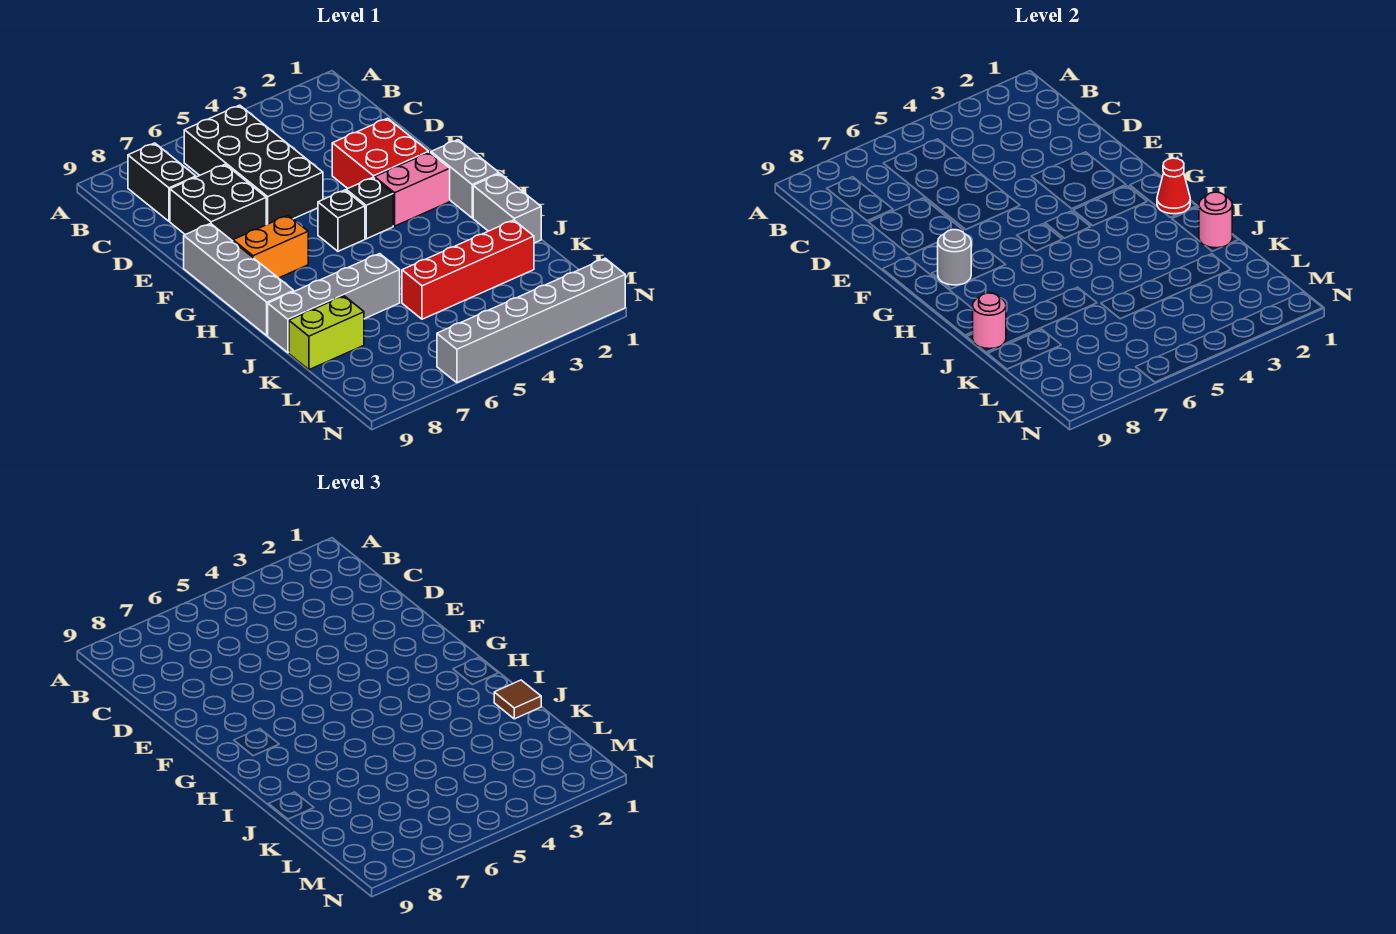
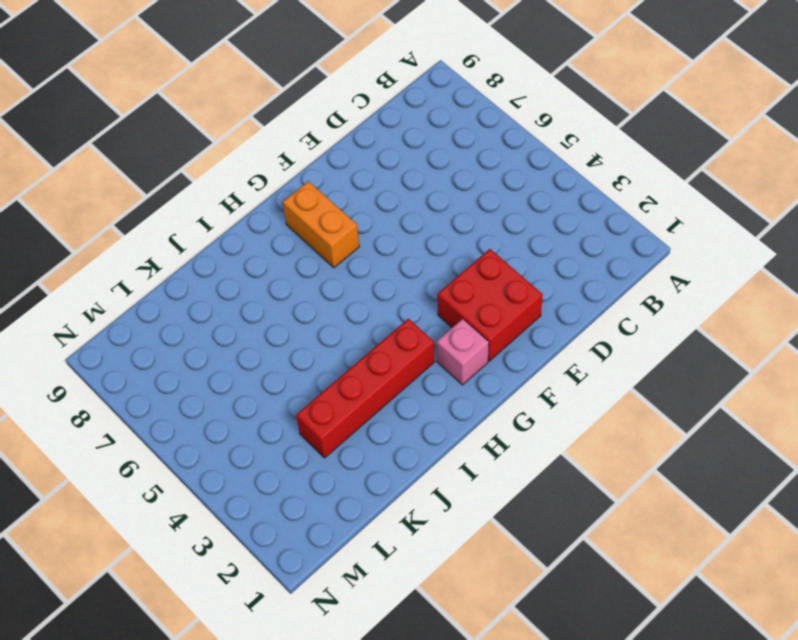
pink 1x1 brick [437,319,489,385] -> pink 1x2 brick [375,152,450,226]
red 1x4 brick [296,319,435,458] -> red 1x4 brick turned to [402,220,534,319]
none -> black 2x4 brick [184,105,323,225]
none -> black 1x2 brick [128,143,196,221]
none -> black 2x2 brick [170,164,266,241]

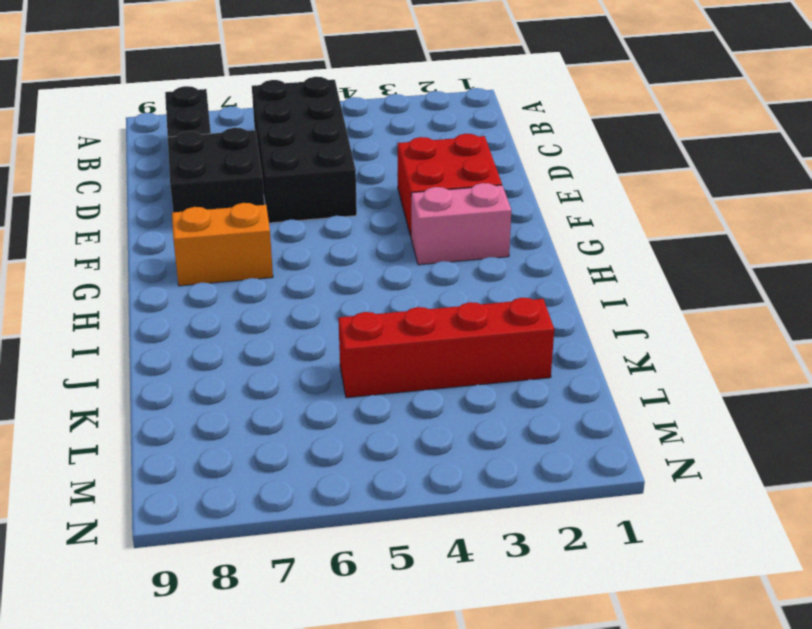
none -> grey 1x4 brick [184,224,294,336]
none -> grey 1x2 brick [431,140,499,218]
none -> black 1x1 brick [346,178,393,239]

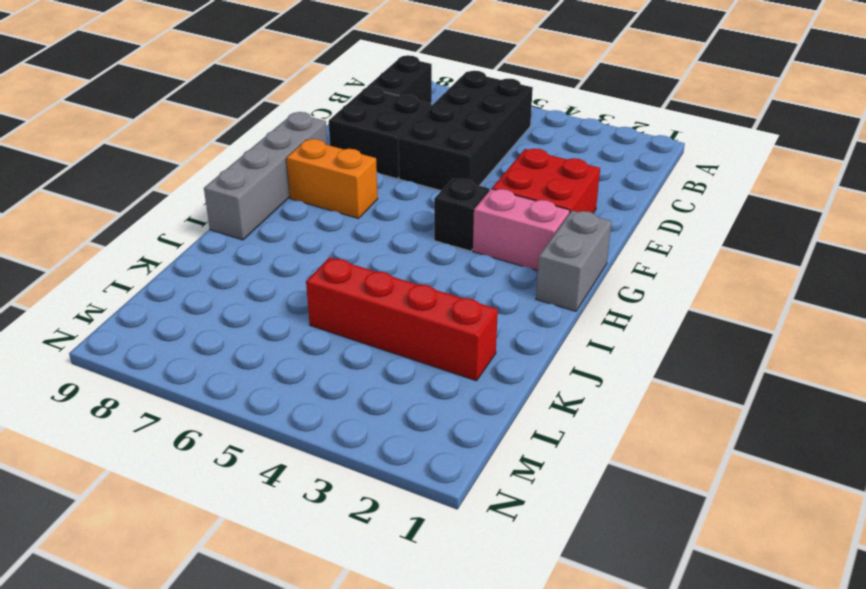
none -> black 1x1 brick [318,190,365,251]
none -> grey 1x2 brick [473,174,541,243]
none -> grey 1x4 brick [268,254,400,353]

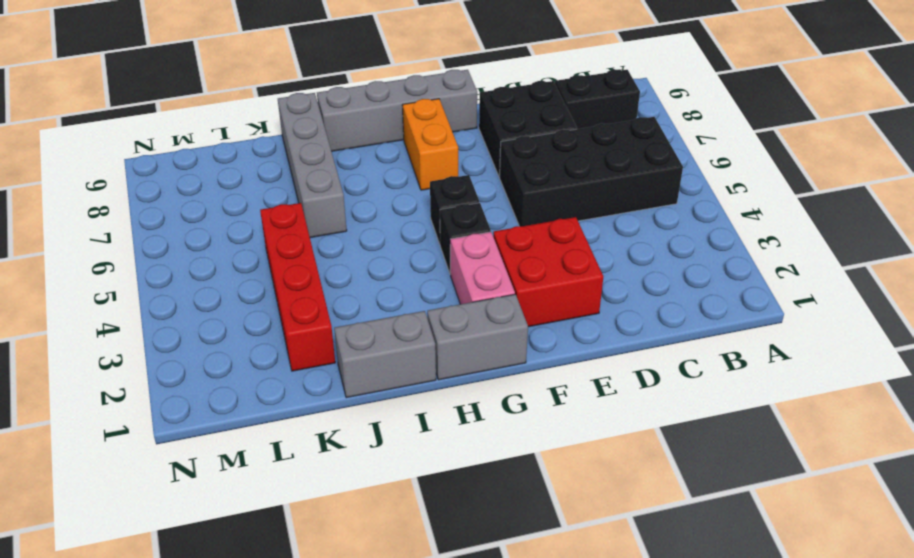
none -> lime 1x2 brick [289,296,364,370]
none -> grey 1x6 brick [437,258,625,383]
none -> grey 1x1 round brick [938,230,971,285]

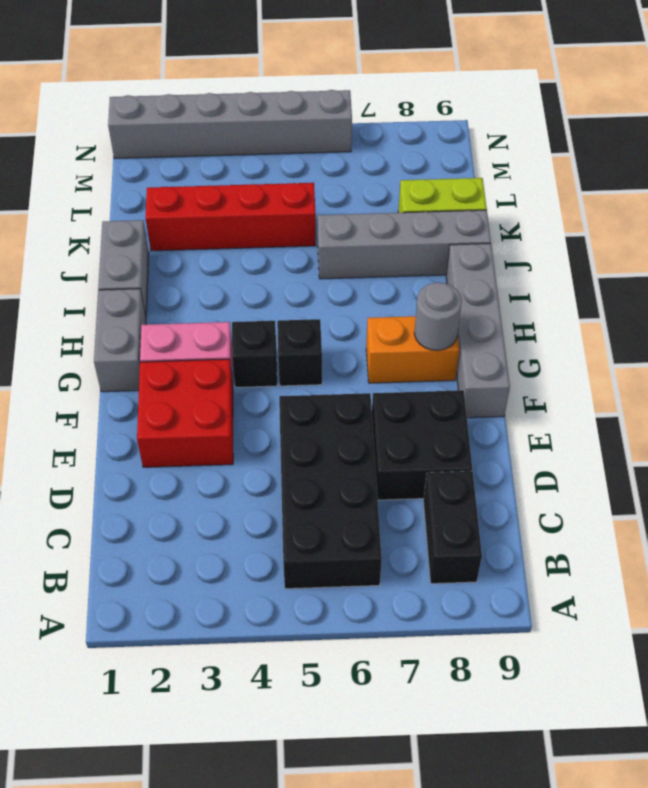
none -> red 1x1 cone [1157,158,1190,214]
none -> pink 1x1 round brick [1199,192,1232,248]
none -> pink 1x1 round brick [973,293,1006,349]

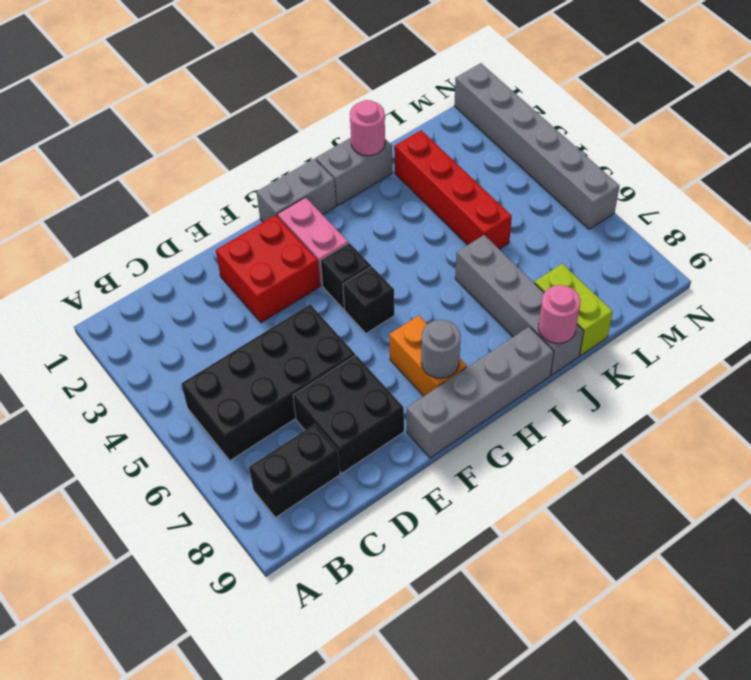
none -> red 1x1 cone [1157,158,1190,214]
none -> brown 1x1 tile [494,680,541,719]

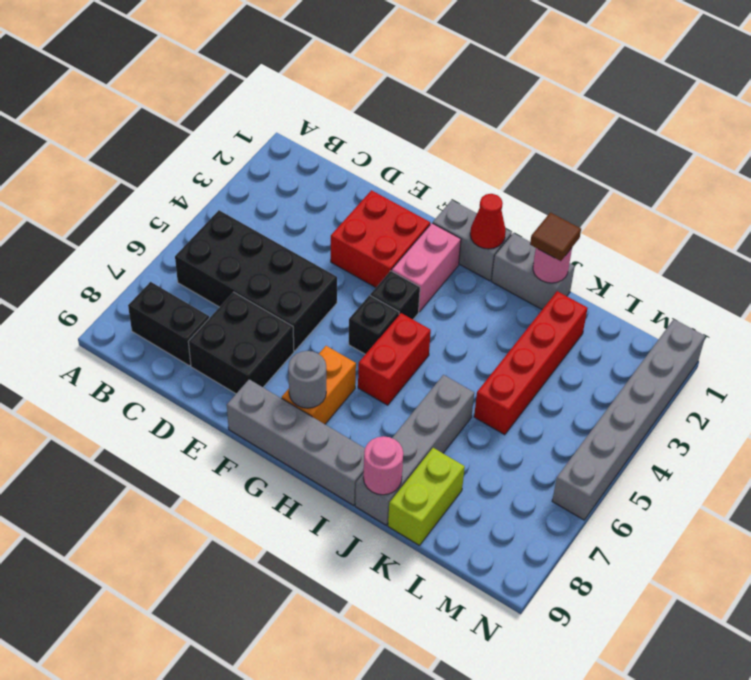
red 1x2 brick [358,313,431,405] -> none

